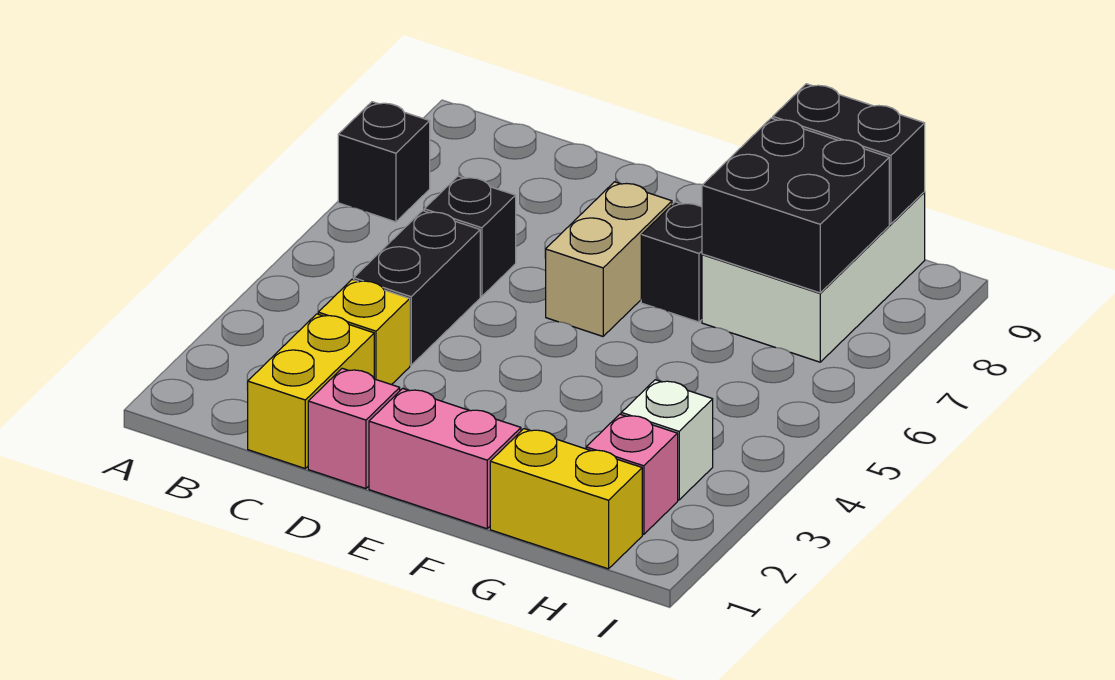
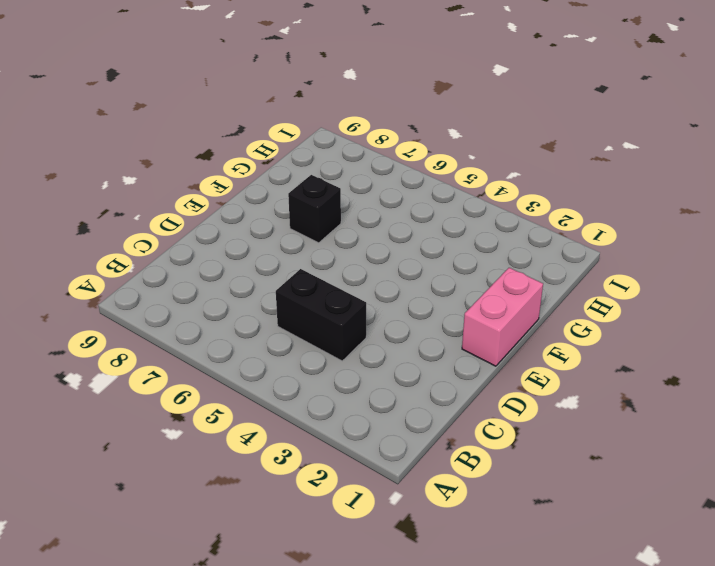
none -> black 1x1 brick [338,102,430,222]
none -> yellow 1x2 brick [248,314,374,468]
none -> yellow 1x1 brick [318,280,410,385]

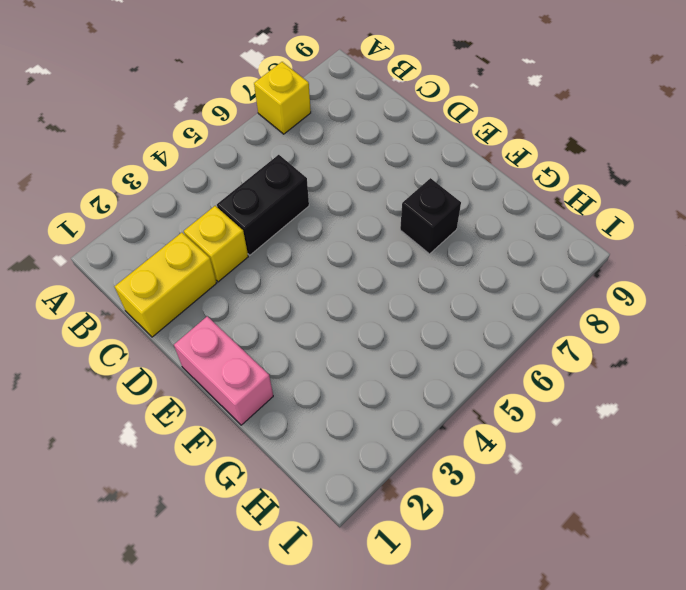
yellow 1x1 brick [254,62,311,134] -> black 1x1 brick [338,102,430,222]
none -> black 1x1 brick [424,176,516,296]
none -> pink 1x1 brick [308,368,400,489]
none -> tan 1x2 brick [546,182,672,336]

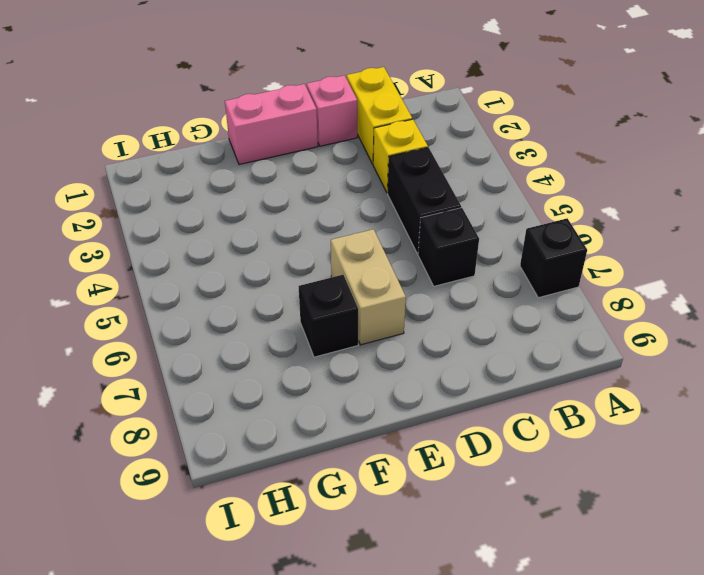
none -> yellow 1x2 brick [490,429,642,569]
none -> white 2x3 brick [702,192,925,362]
none -> pink 1x1 brick [586,414,678,534]

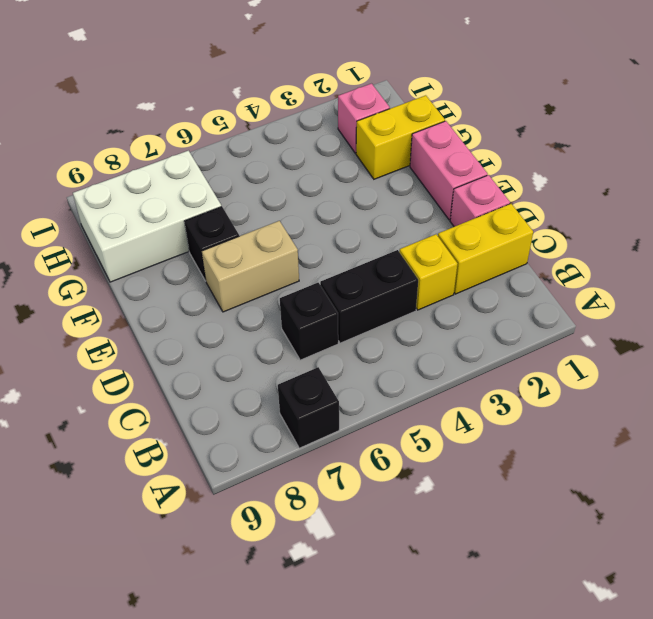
yellow 1x2 brick [356,95,445,179] -> yellow 1x2 brick turned to [490,429,642,569]
none -> white 1x1 brick [621,380,713,500]
none -> black 2x2 brick [702,118,889,293]
none -> black 1x2 brick [773,84,925,224]

